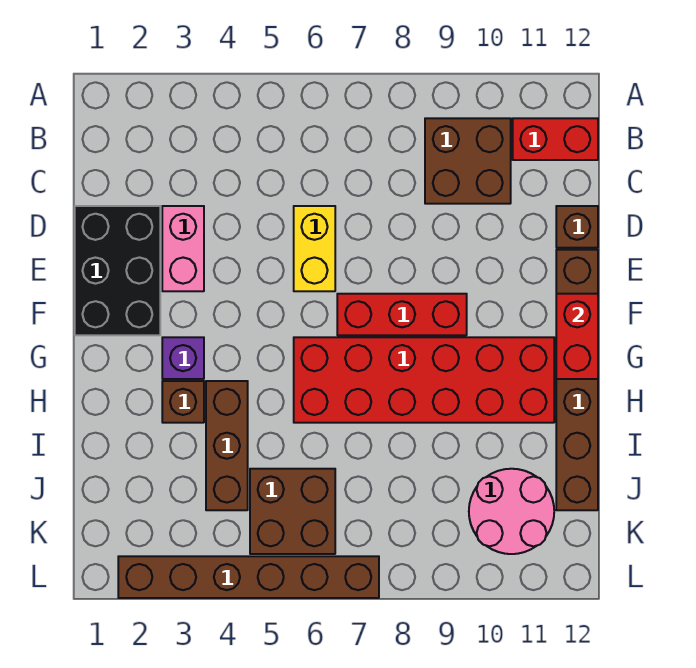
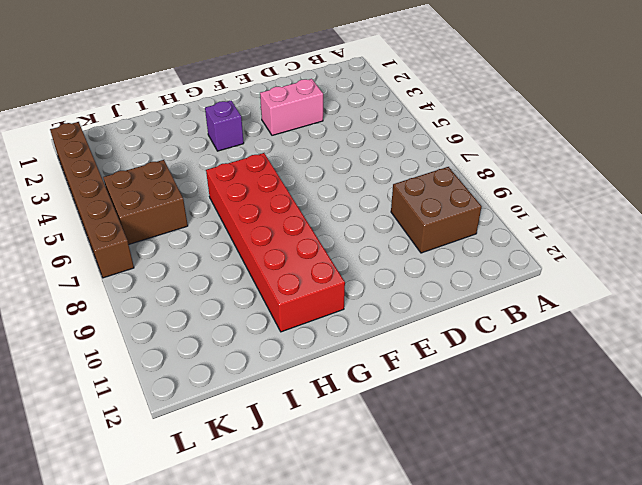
none -> red 1x2 brick [513,118,598,160]
none -> black 2x3 brick [75,206,160,335]
none -> yellow 1x2 brick [294,206,335,291]

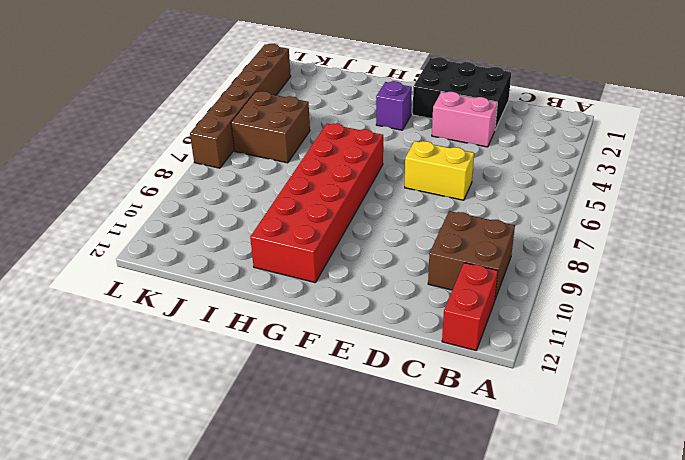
none -> brown 1x1 brick [556,206,598,248]
none -> brown 1x6 brick [556,250,598,510]
none -> red 1x3 brick [337,294,467,335]

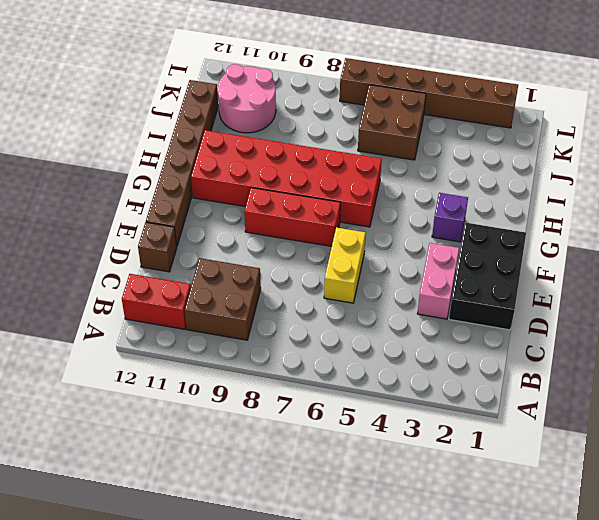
none -> brown 1x1 brick [162,381,204,423]
none -> brown 1x3 brick [206,381,248,510]
none -> red 1x2 brick [556,294,598,379]

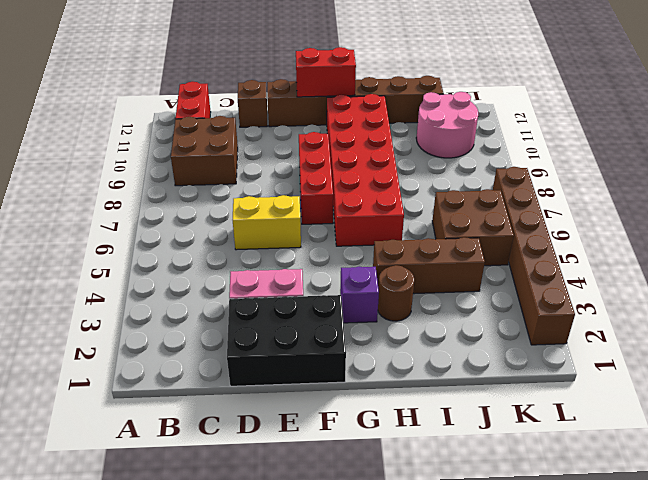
brown 1x1 round brick [378,265,414,321] -> brown 1x1 brick [162,381,204,423]

